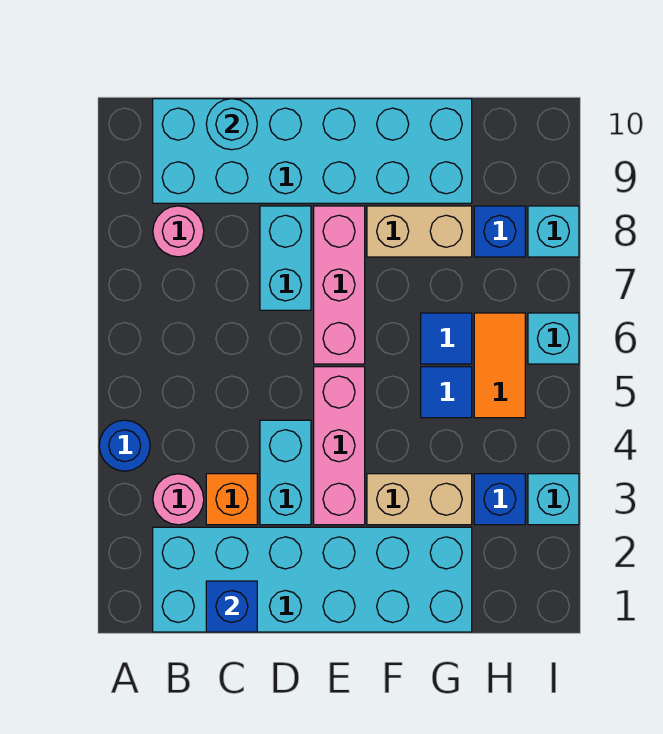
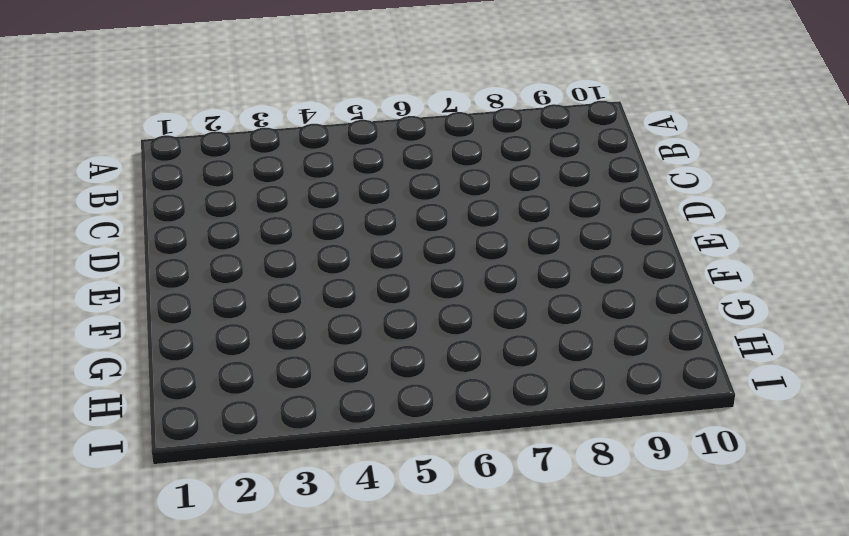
none -> blue 1x1 round brick [99,420,150,471]
none -> cyan 2x6 brick [153,527,472,632]
none -> pink 1x1 round brick [153,474,204,525]

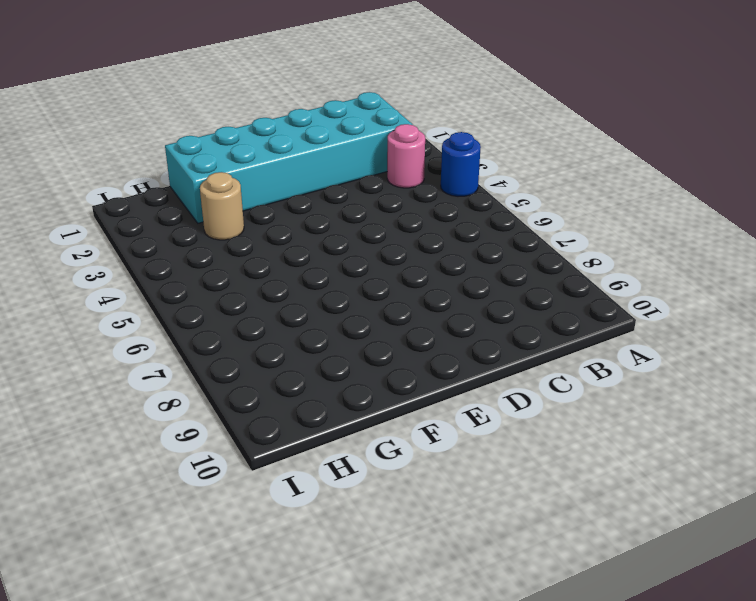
tan 1x1 round brick [200,172,244,240] -> tan 1x2 brick [367,474,472,525]
none -> pink 1x1 round brick [153,206,204,257]
none -> cyan 2x6 brick [153,99,472,203]
none -> orange 1x1 brick [206,474,257,525]

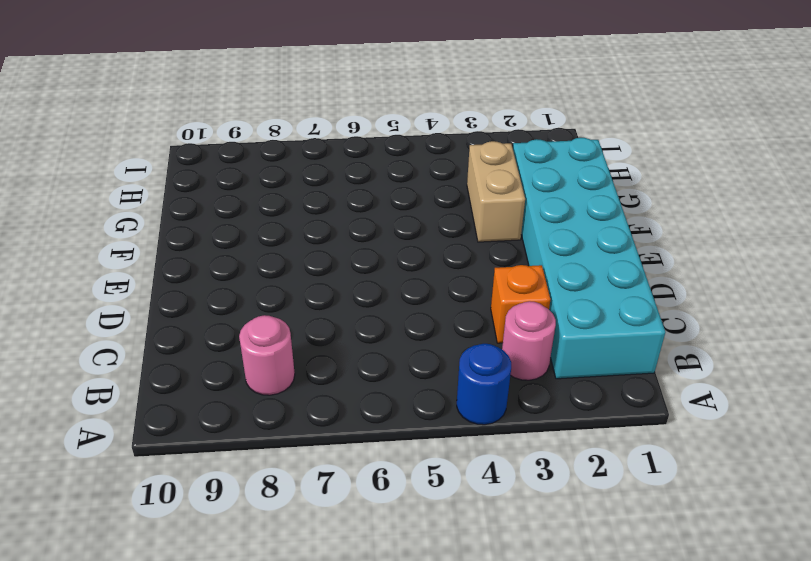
none -> cyan 2x6 brick [153,99,472,203]
none -> cyan 1x2 brick [260,420,311,525]
none -> cyan 1x2 brick [260,206,311,310]

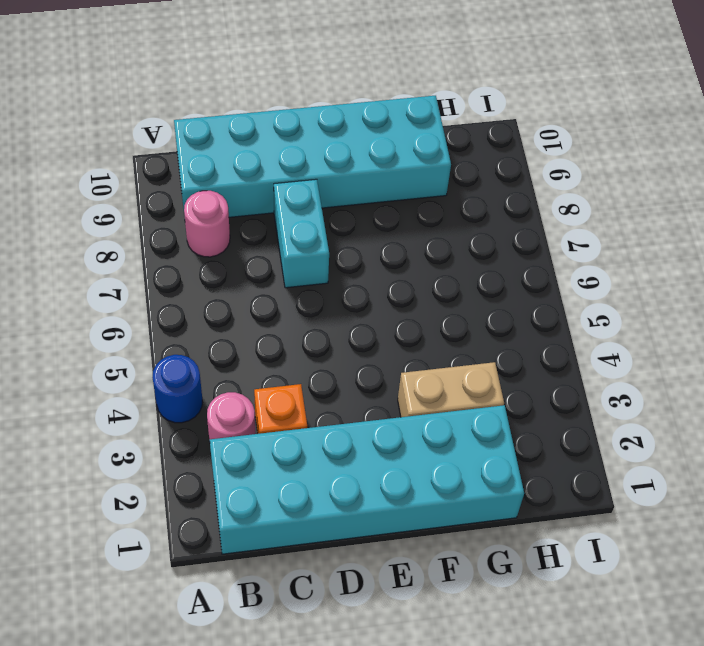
none -> cyan 1x2 brick [260,420,311,525]
none -> pink 1x3 brick [314,367,365,525]
none -> pink 1x3 brick [314,206,365,364]

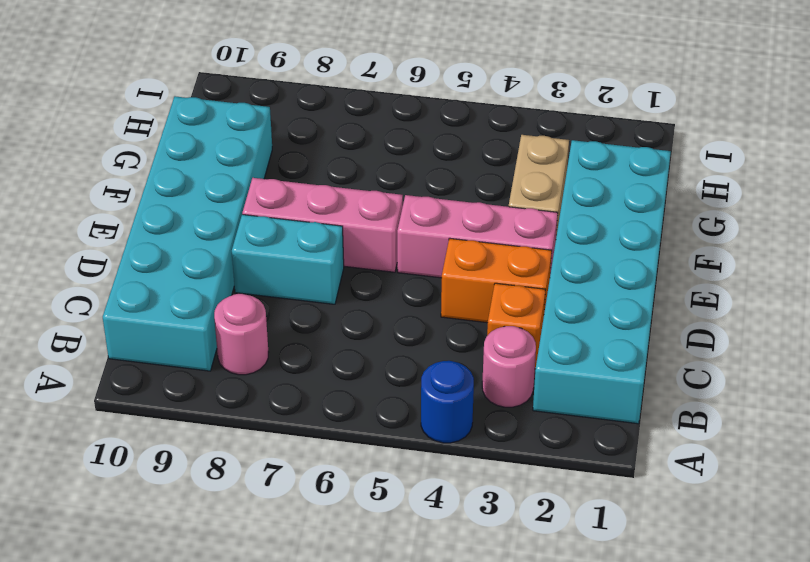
orange 1x2 brick [441,238,552,323] -> cyan 1x2 brick [260,420,311,525]
none -> tan 1x2 brick [367,206,472,257]
none -> blue 1x1 tile [421,367,472,418]
none -> blue 1x1 tile [421,313,472,364]

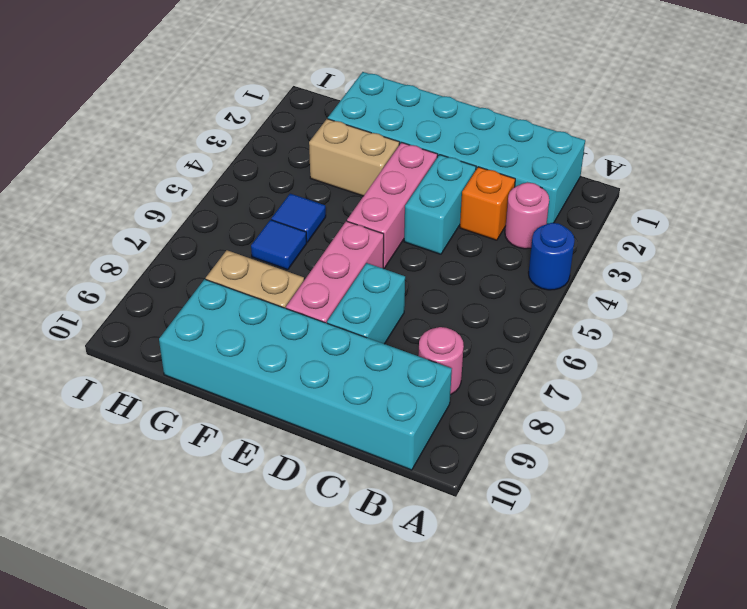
none -> blue 1x1 brick [474,474,525,525]
none -> orange 1x2 tile [474,313,525,418]
none -> blue 1x1 brick [474,206,525,257]

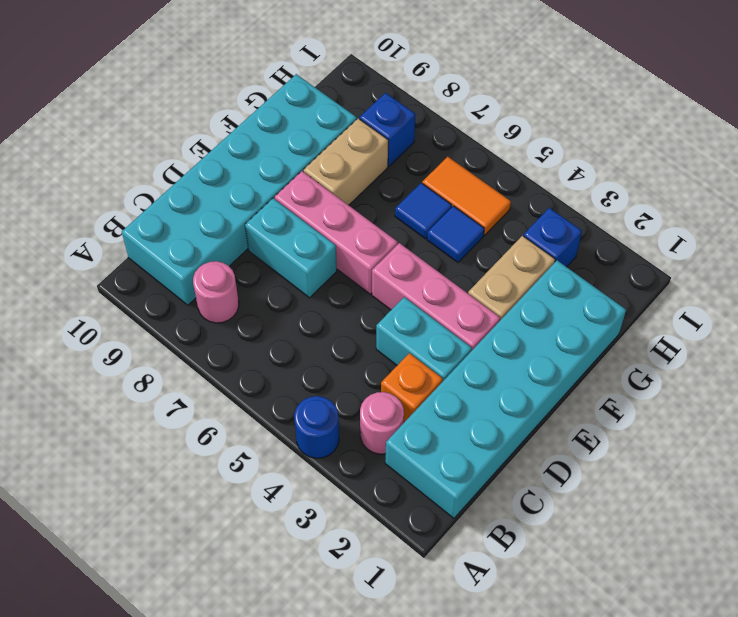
none -> cyan 1x1 brick [528,474,579,525]
none -> cyan 1x1 brick [528,313,579,364]
none -> cyan 1x1 brick [528,206,579,257]

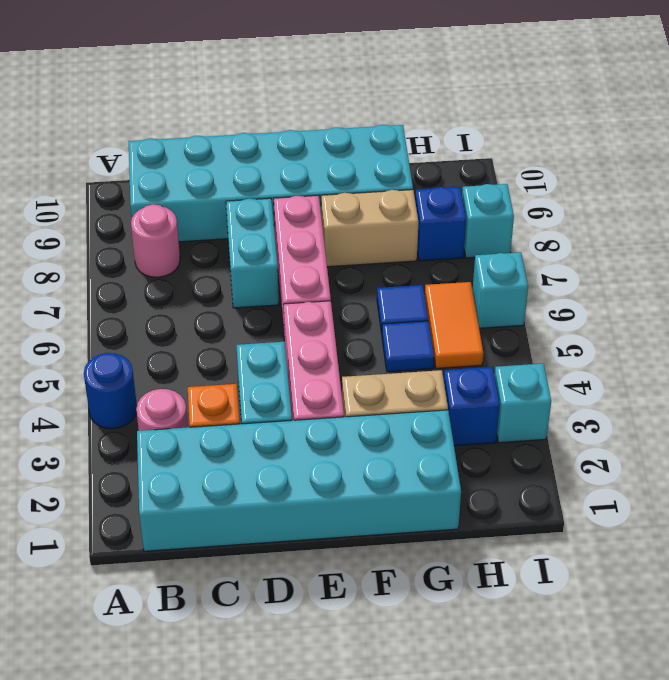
none -> blue 1x1 brick [206,581,257,632]
none -> cyan 1x1 round brick [206,99,257,150]

